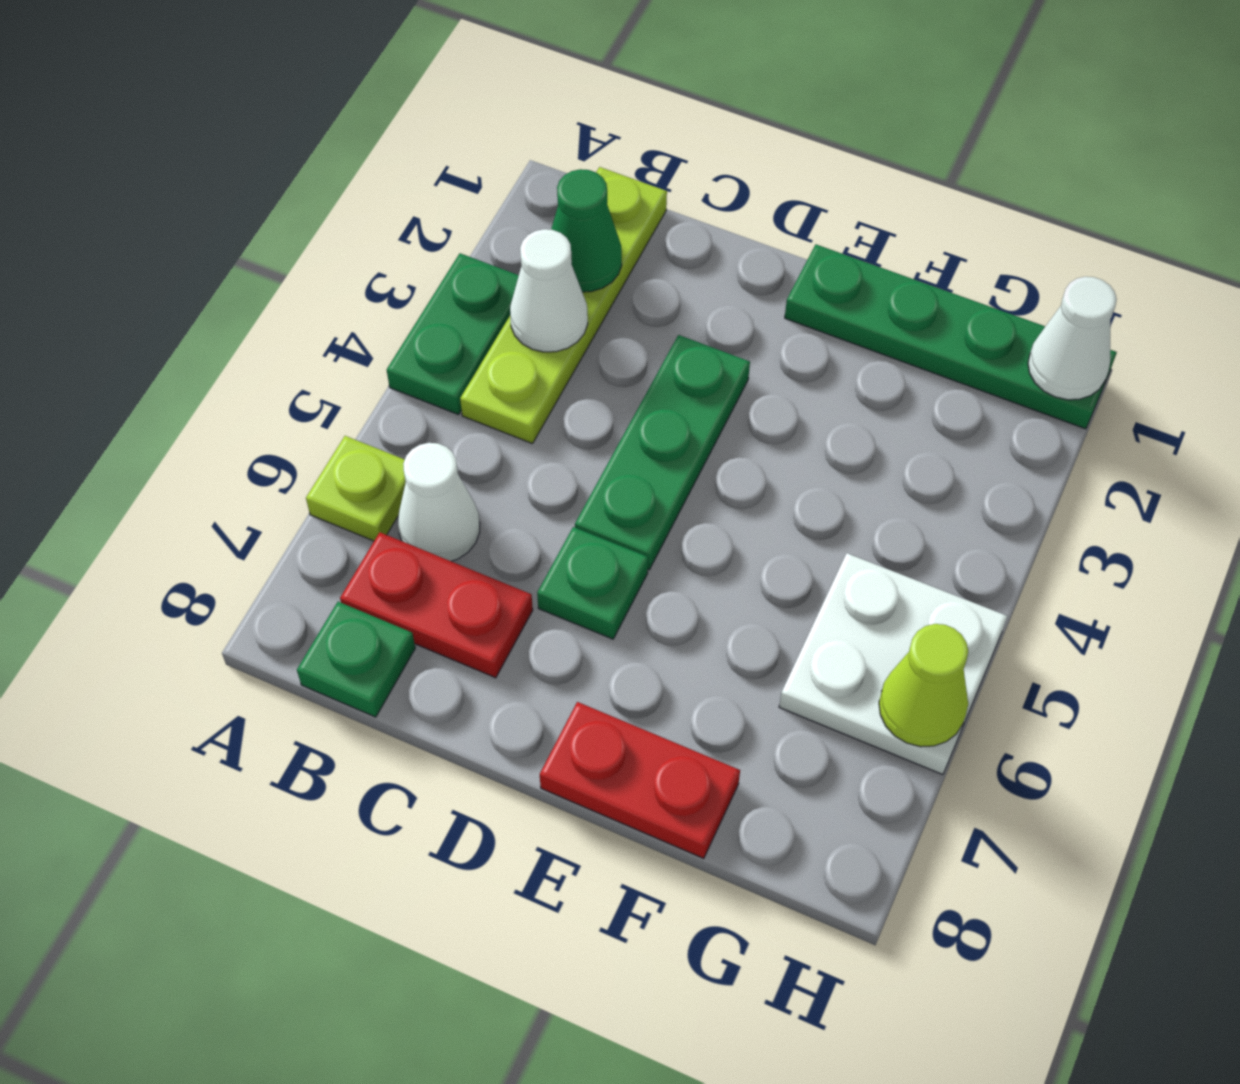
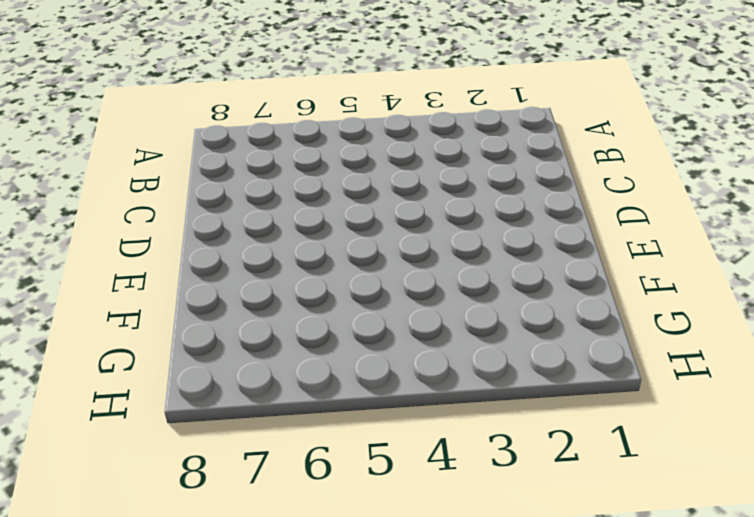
none -> green 1x2 plate [387,253,519,415]
none -> lime 1x1 plate [306,436,406,541]
none -> lime 1x4 plate [460,167,667,444]

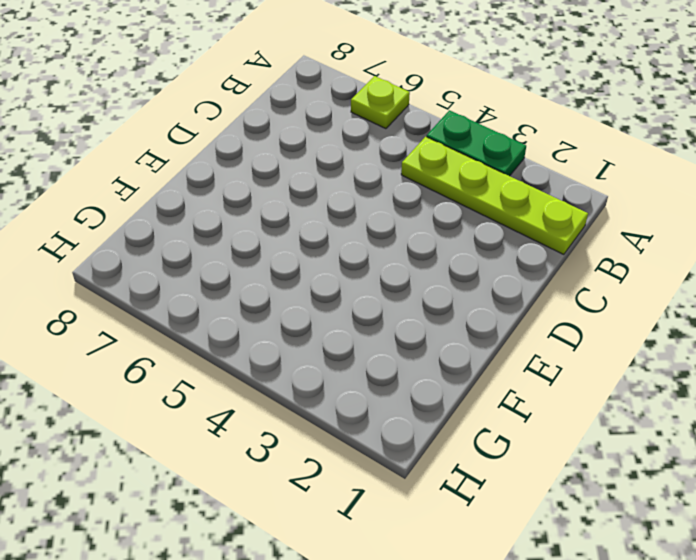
none -> white 1x1 cone [398,443,480,561]
none -> red 1x2 plate [340,532,533,678]
none -> green 1x1 plate [297,602,415,717]

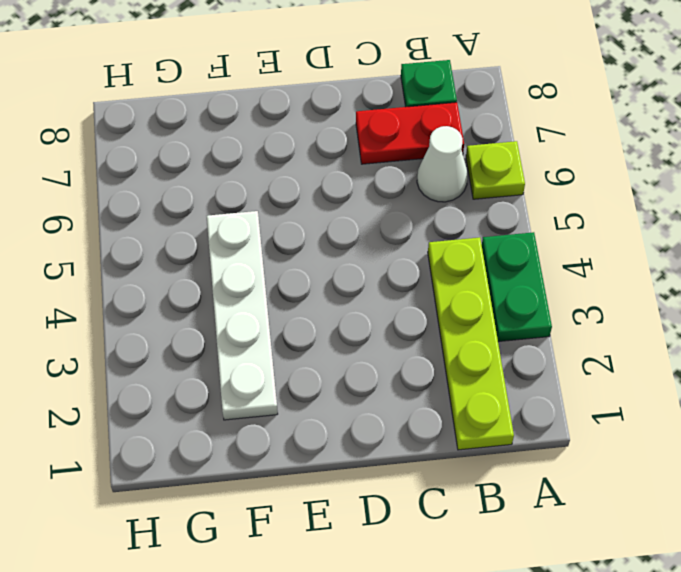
white 1x4 plate [207,211,278,420] -> none
none -> green 1x3 plate [575,335,750,570]
none -> green 1x1 plate [537,527,648,639]
none -> green 1x4 plate [785,245,1117,429]

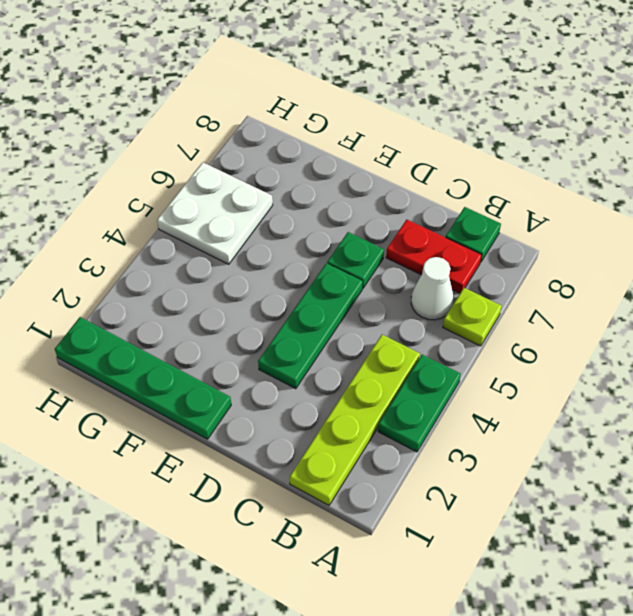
none -> red 1x2 plate [540,702,740,859]
none -> green 1x1 cone [551,169,622,292]
none -> white 1x1 cone [510,229,588,352]

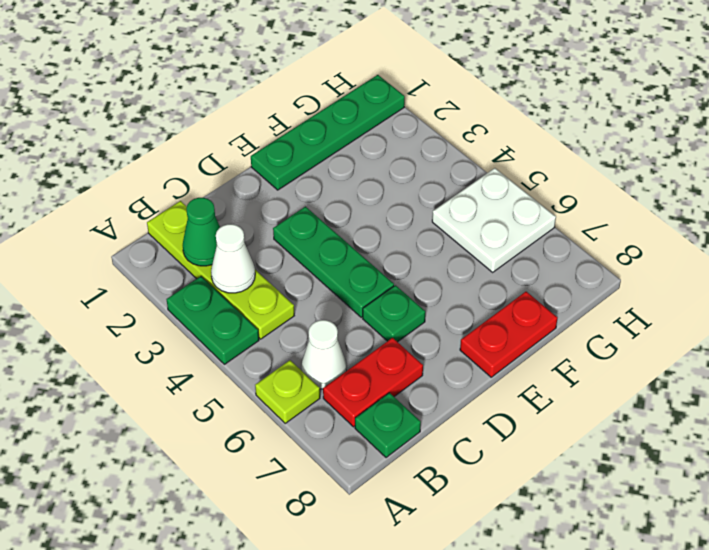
none -> white 1x1 cone [1028,277,1117,400]
none -> lime 1x1 cone [879,624,968,747]

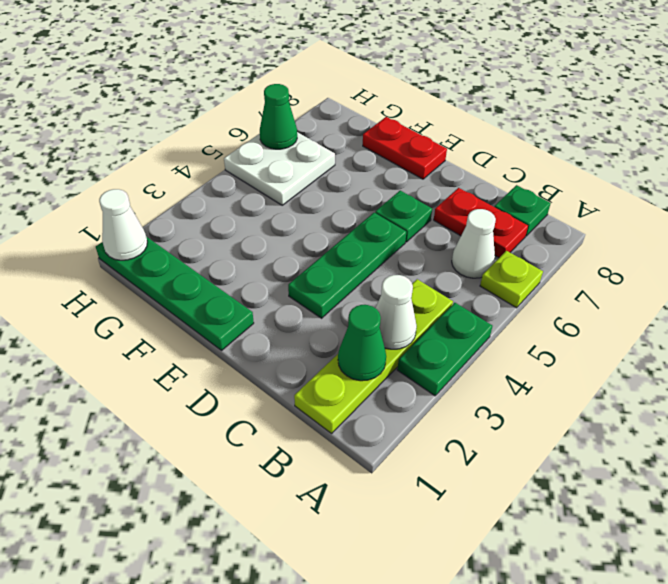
green 1x1 cone [260,84,297,149] -> lime 1x1 cone [879,624,968,747]

